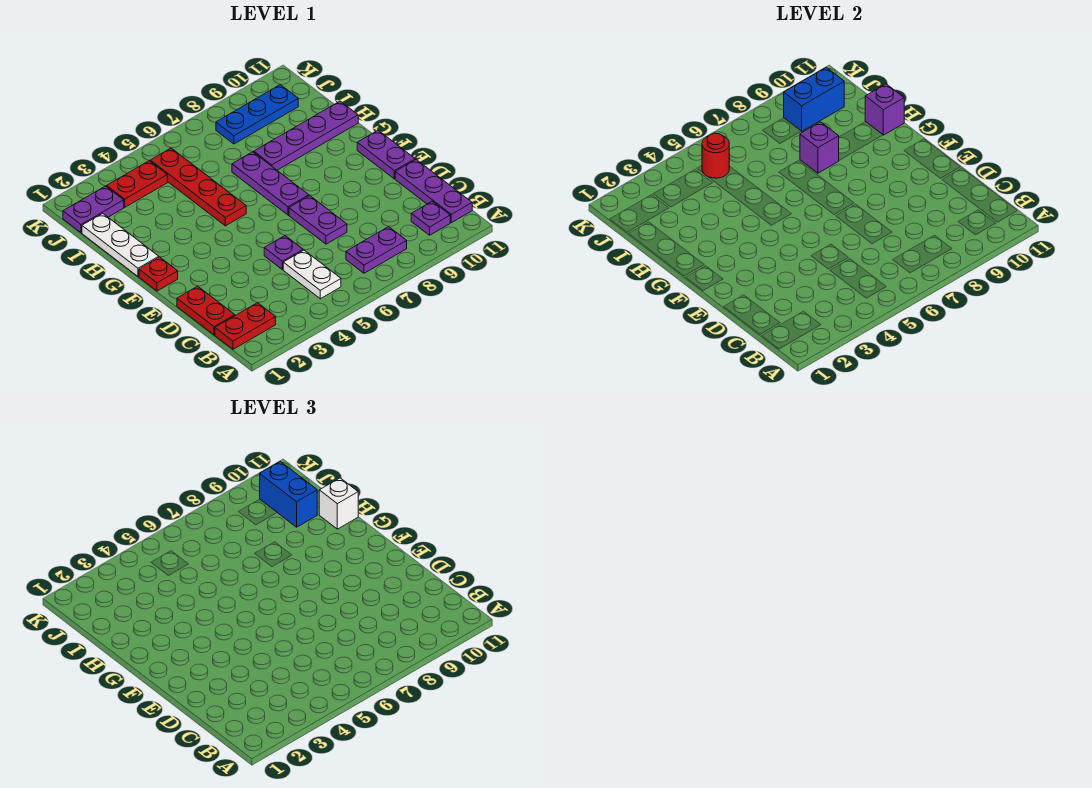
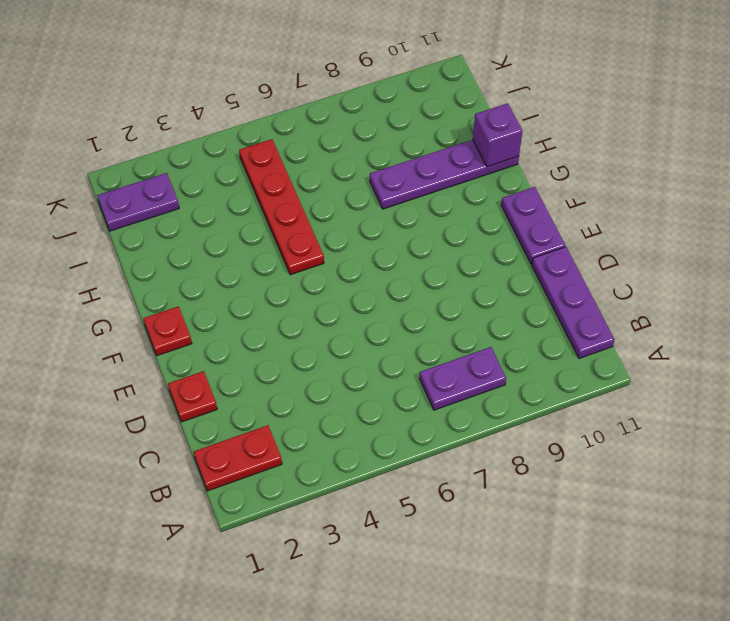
red 1x1 plate [168,371,217,422] -> red 1x2 plate [177,286,235,335]
none -> white 1x2 plate [283,250,341,299]
none -> purple 1x1 plate [411,201,450,235]
none -> purple 1x1 plate [264,236,303,269]

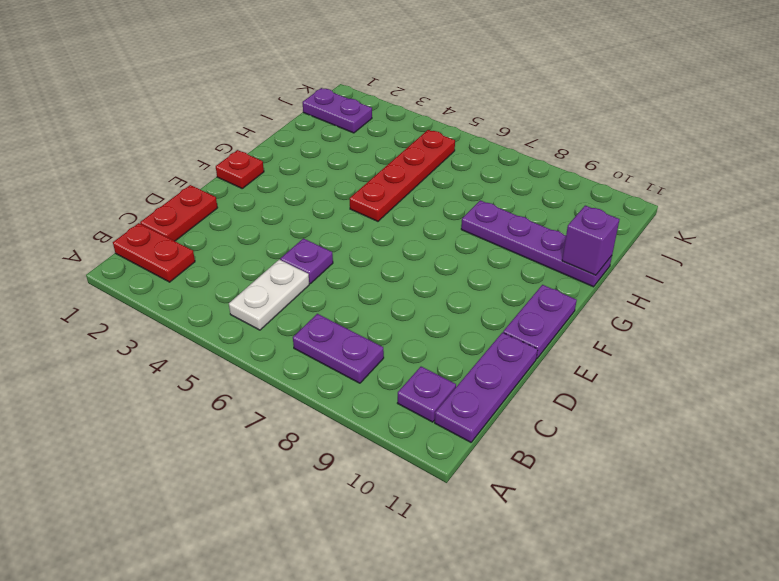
none -> purple 1x2 plate [289,196,347,244]
none -> purple 1x3 plate [232,152,309,215]
none -> white 1x3 plate [82,213,159,276]

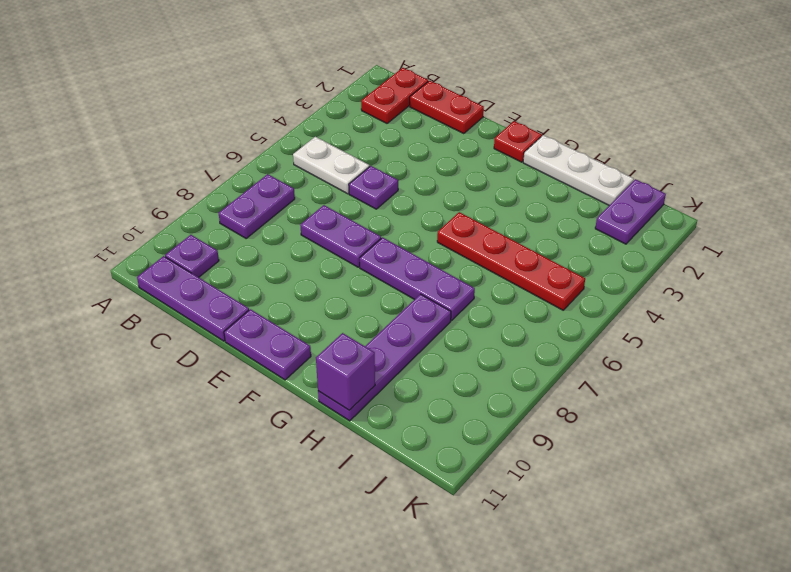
none -> red 1x2 plate [107,161,167,207]
none -> blue 1x3 plate [216,85,298,144]
none -> purple 1x1 brick [800,122,839,173]

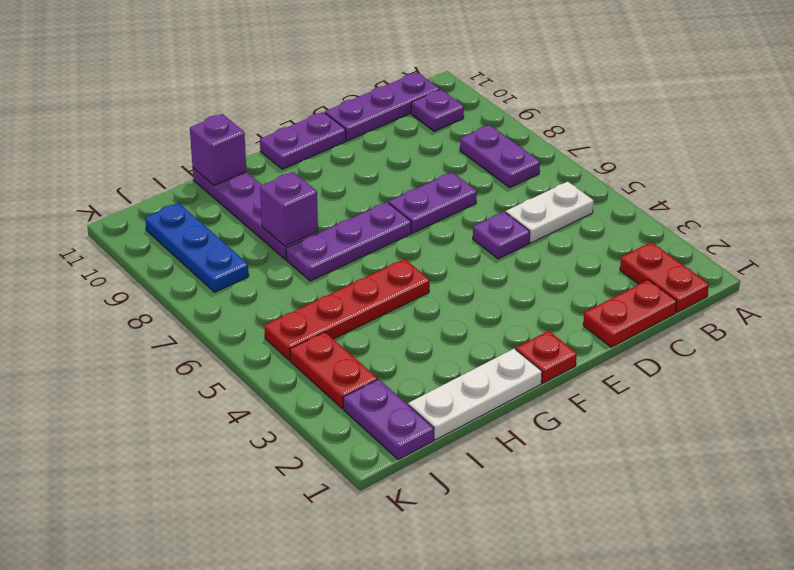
none -> red 1x1 round brick [702,133,729,178]
none -> blue 1x2 brick [784,67,844,131]
none -> white 1x1 brick [319,478,358,529]

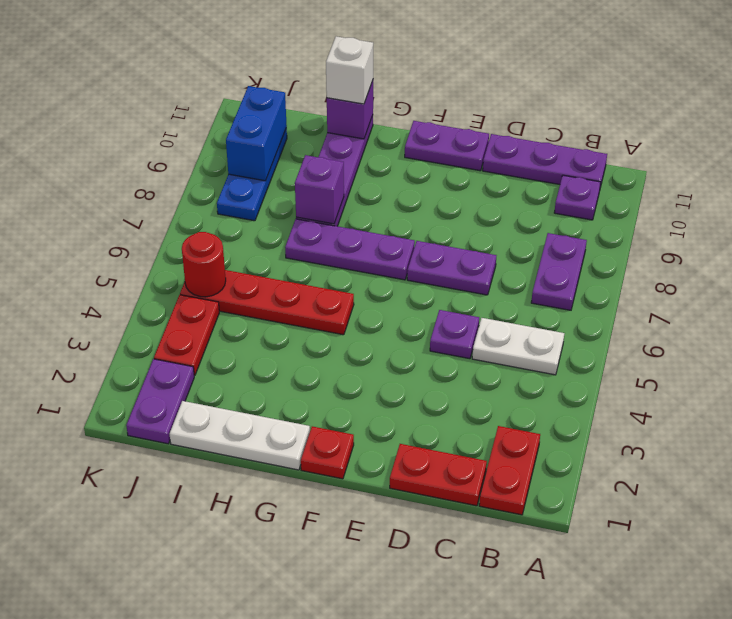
none -> blue 1x2 brick [260,461,317,527]

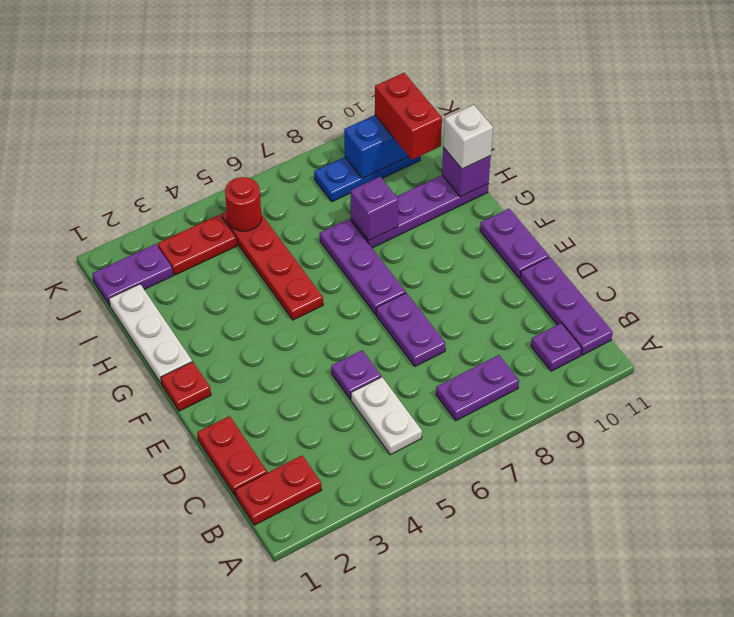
red 1x2 brick [375,73,442,160] -> blue 1x2 brick [260,461,317,527]

